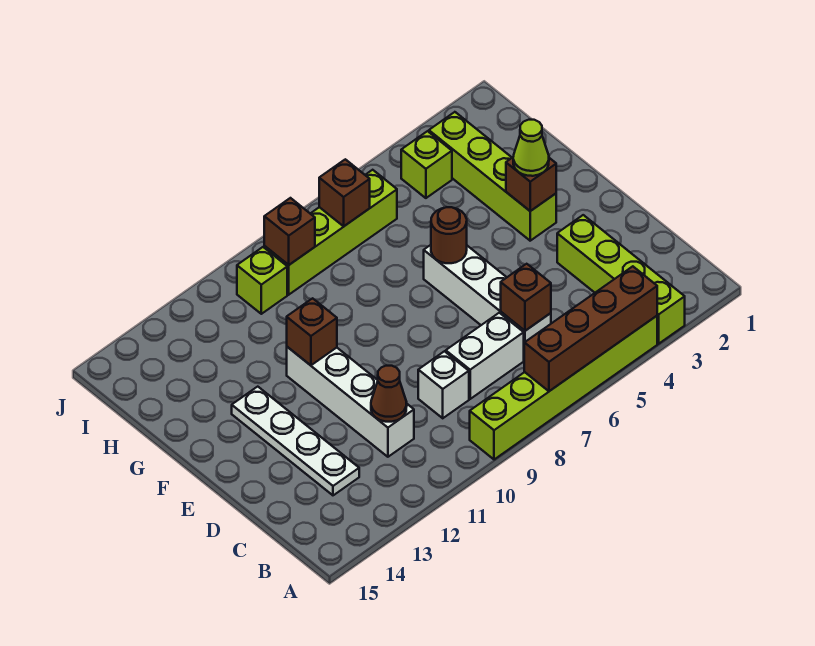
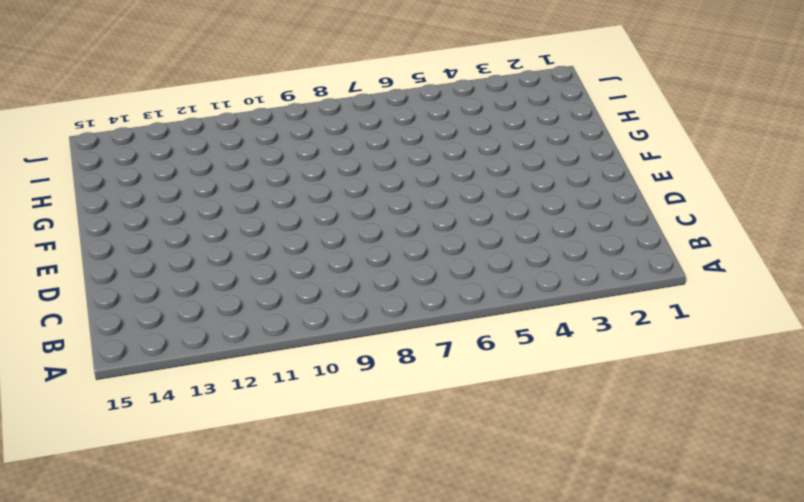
none -> lime 1x4 brick [557,215,685,344]
none -> lime 1x6 brick [470,316,657,460]
none -> white 1x4 brick [424,245,551,343]

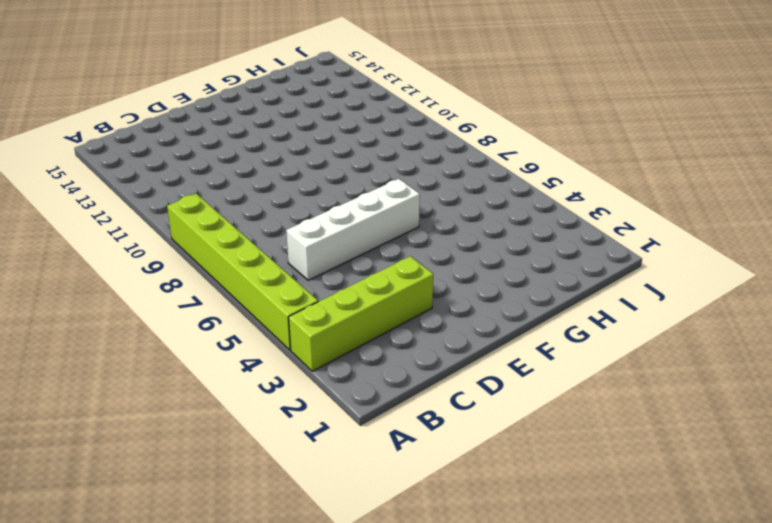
none -> white 1x2 brick [446,313,524,399]
none -> white 1x1 brick [418,351,469,418]
none -> white 1x4 brick [287,347,414,457]

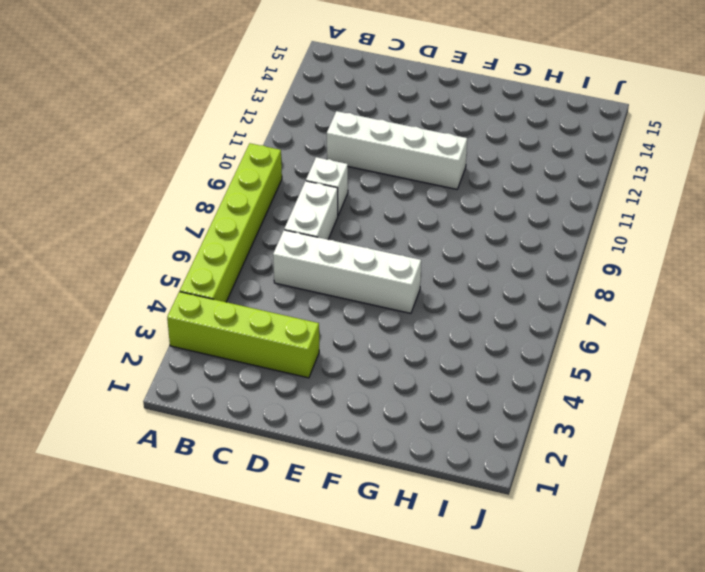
none -> white 1x4 plate [232,387,359,495]
none -> lime 1x4 brick [429,112,556,241]
none -> lime 1x1 brick [401,131,452,198]

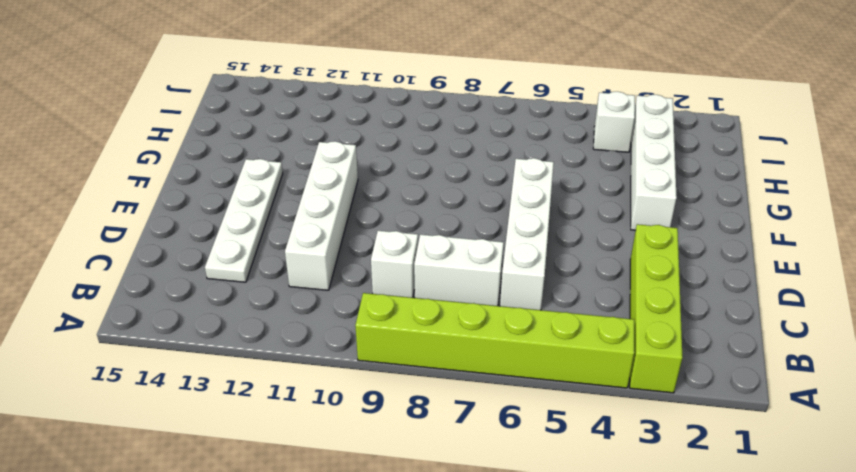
white 1x4 brick [631,95,677,230] -> lime 1x4 brick [429,112,556,241]
white 1x1 brick [593,92,635,152] -> lime 1x1 brick [401,131,452,198]
none -> lime 1x4 brick [264,170,397,295]
none -> lime 1x1 brick [237,247,287,314]
none -> brown 1x4 brick [524,266,657,391]

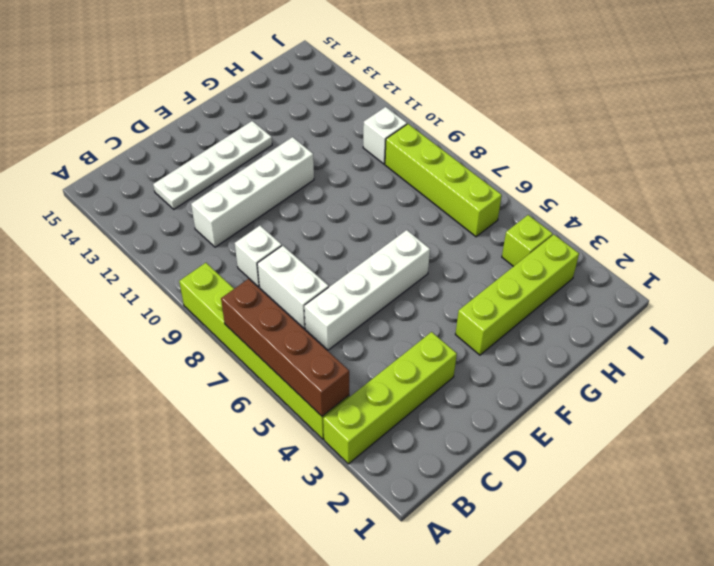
white 1x1 brick [363,107,407,164] -> lime 1x1 brick [237,247,287,314]
none -> brown 1x1 brick [501,264,551,331]
none -> brown 1x1 cone [371,366,407,422]
none -> brown 1x1 brick [506,158,556,211]

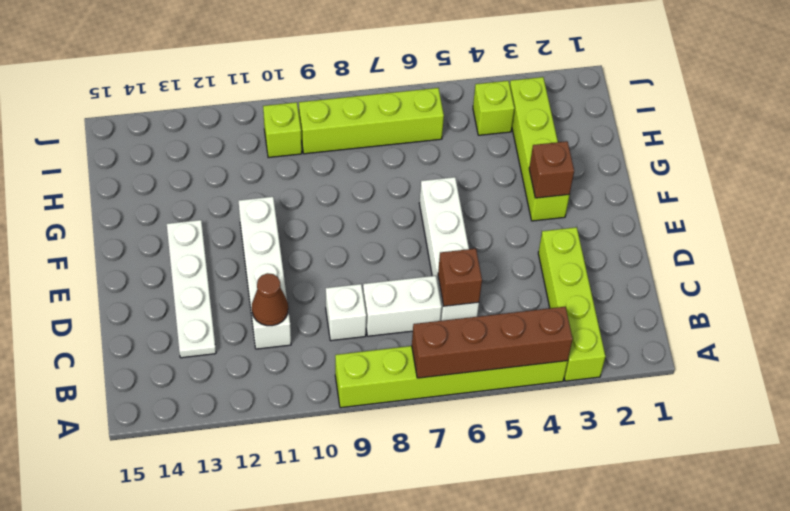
none -> brown 1x1 round brick [431,207,467,263]
none -> brown 1x1 brick [287,298,337,365]
none -> brown 1x1 brick [319,159,370,226]

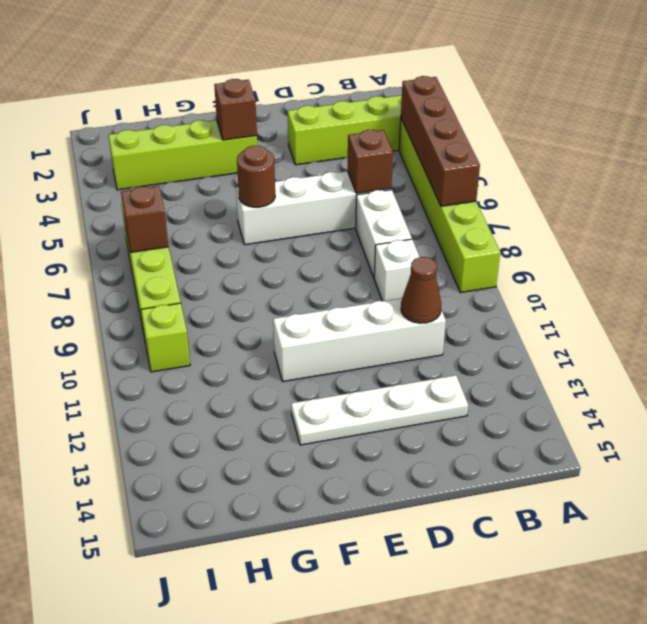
none -> lime 1x1 brick [401,131,452,198]
none -> brown 1x1 brick [287,298,337,365]
none -> brown 1x1 brick [264,198,315,265]

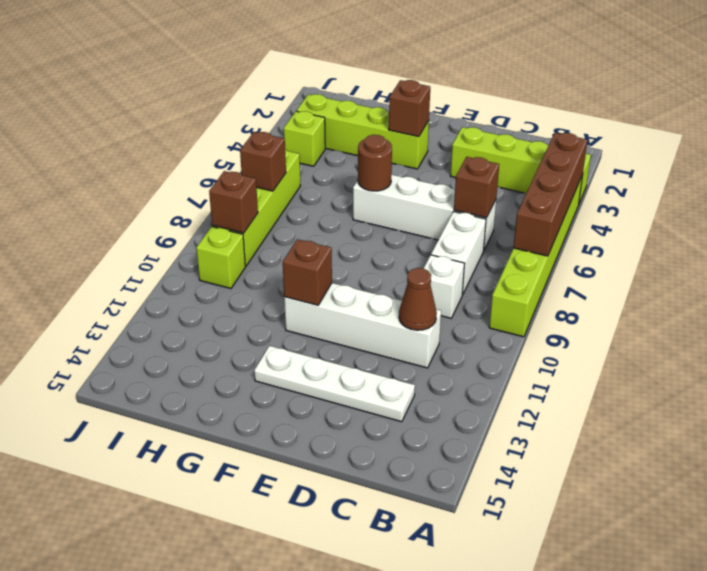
none -> lime 1x1 cone [513,120,549,176]

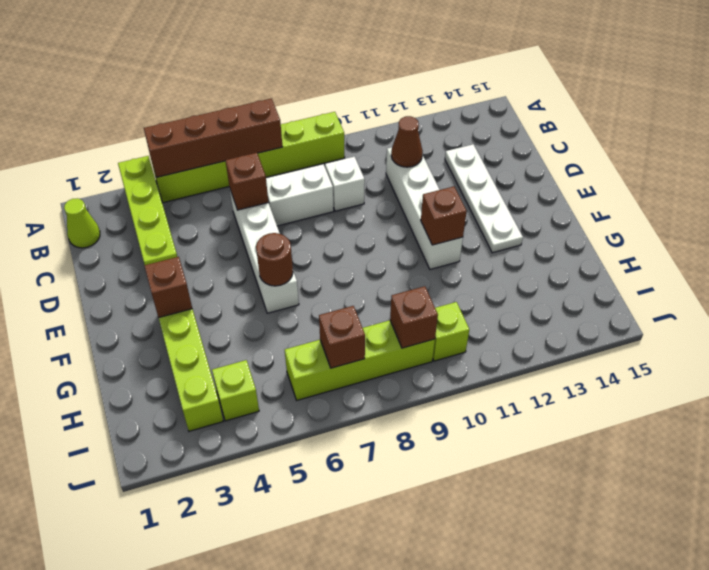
lime 1x1 cone [64,198,100,248] -> lime 1x1 cone moved to [513,120,549,176]

